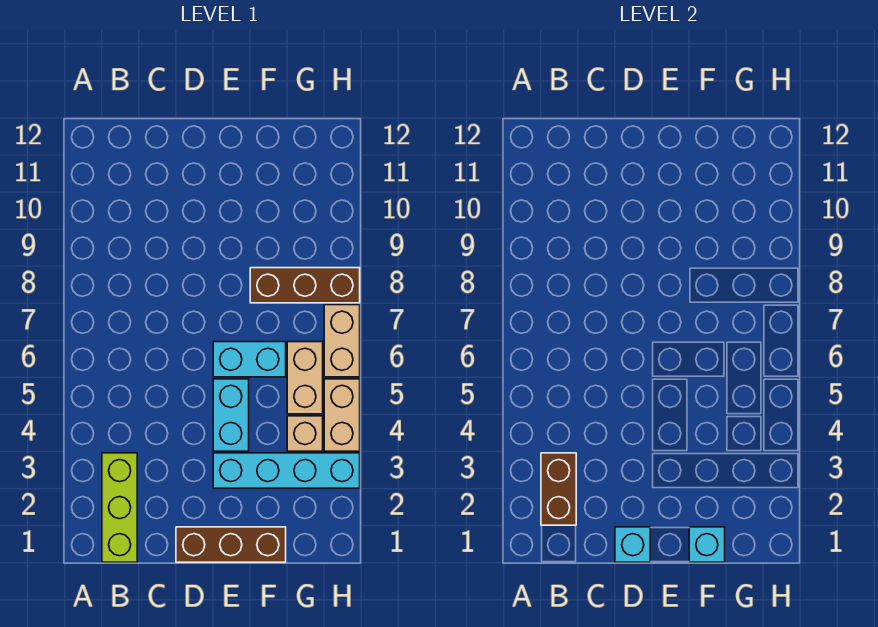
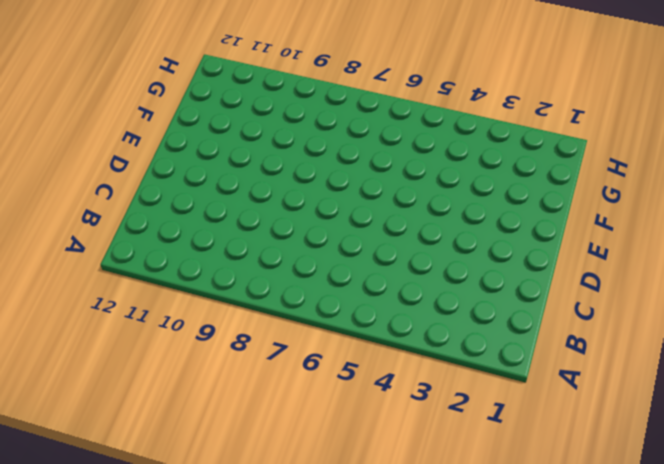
none -> lime 1x3 brick [102,453,137,562]
none -> brown 1x3 brick [176,527,286,562]
none -> cyan 1x4 brick [213,453,360,488]

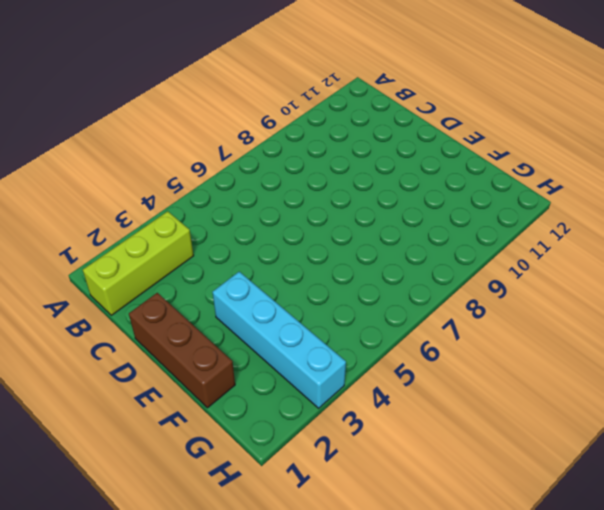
none -> cyan 1x2 brick [213,379,249,451]
none -> cyan 1x2 brick [213,342,286,377]
none -> brown 1x3 brick [250,268,360,303]

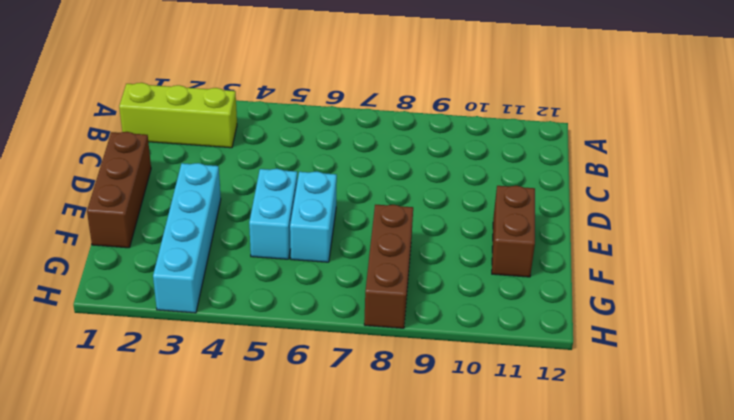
cyan 1x2 brick [249,169,297,259] -> cyan 1x2 brick turned to [213,379,249,451]
brown 1x2 brick [492,186,535,277] -> brown 1x2 brick turned to [541,453,576,525]
none -> tan 1x1 brick [287,416,323,451]
none -> tan 1x2 brick [287,342,323,414]
none -> tan 1x2 brick [324,379,360,451]

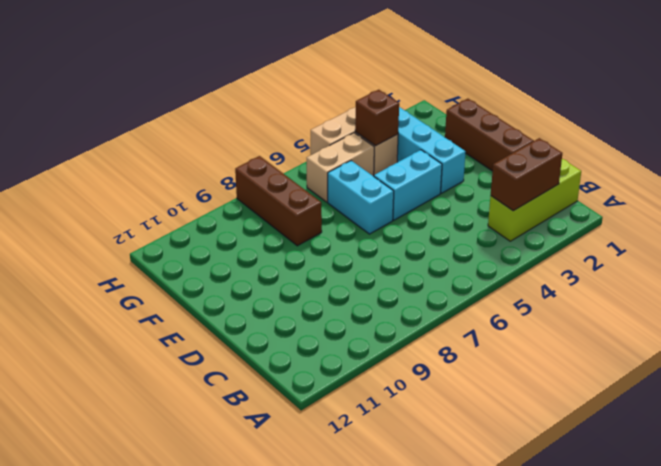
brown 1x1 brick [355,90,399,146] -> none
none -> tan 1x2 brick [324,305,360,377]
none -> cyan 1x1 brick [615,527,650,562]
none -> cyan 1x1 brick [689,527,725,562]

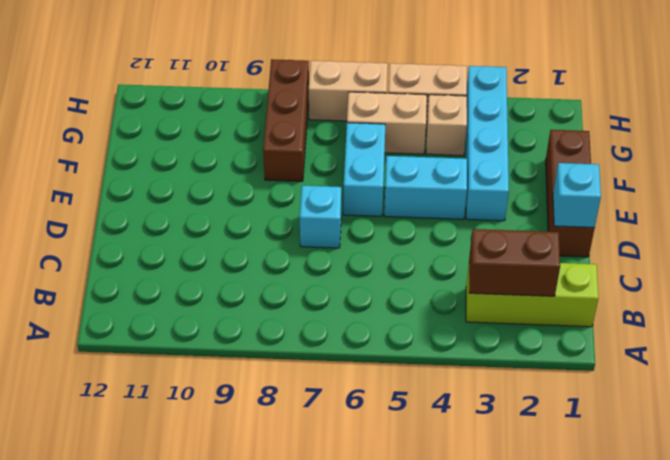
cyan 1x1 brick [300,186,341,248] -> cyan 1x1 brick moved to [689,527,725,562]

